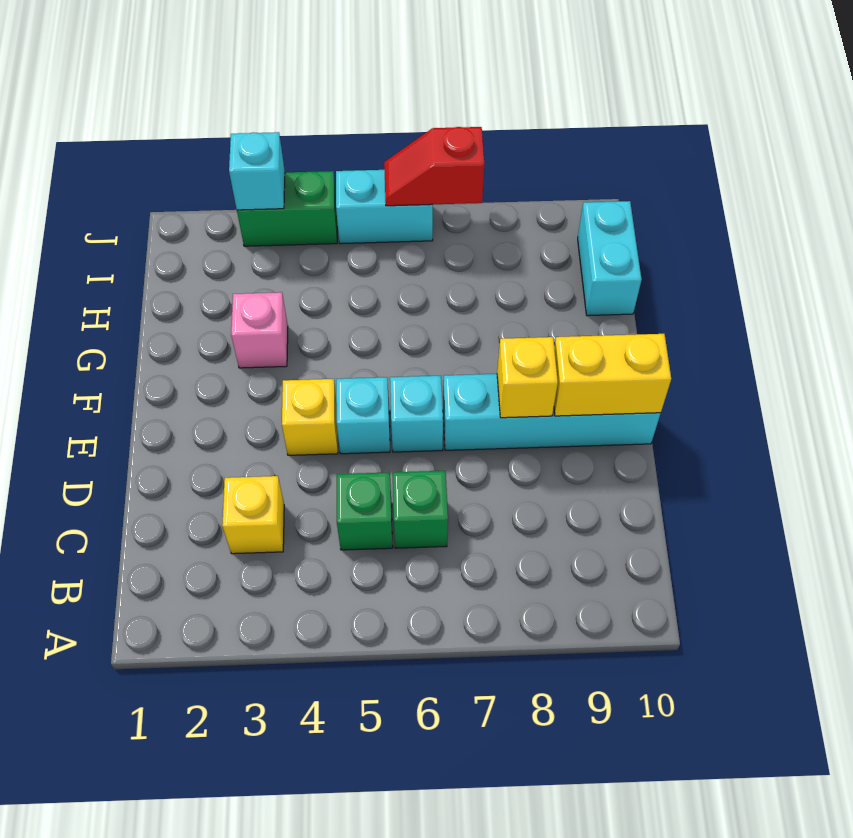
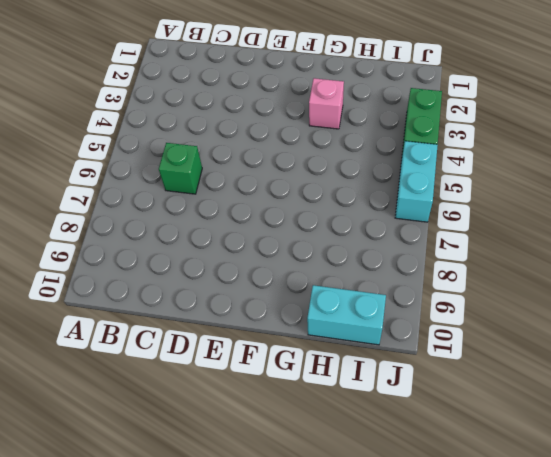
none -> yellow 1x1 brick [222,476,284,554]
none -> green 1x1 brick [337,472,393,550]
none -> yellow 1x1 brick [282,379,338,455]

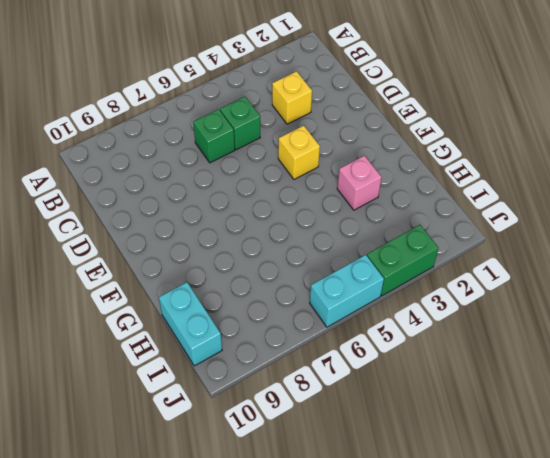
none -> cyan 1x1 brick [336,377,390,454]
none -> cyan 1x1 brick [390,376,443,452]
none -> cyan 1x4 brick [443,374,661,450]

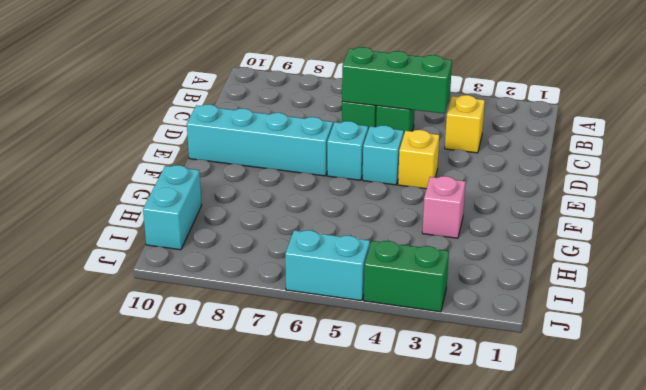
green 1x3 brick [342,47,452,114] -> none
none -> yellow 1x1 brick [497,337,558,418]
none -> yellow 1x2 brick [554,334,671,416]
none -> cyan 1x1 brick [229,132,285,210]

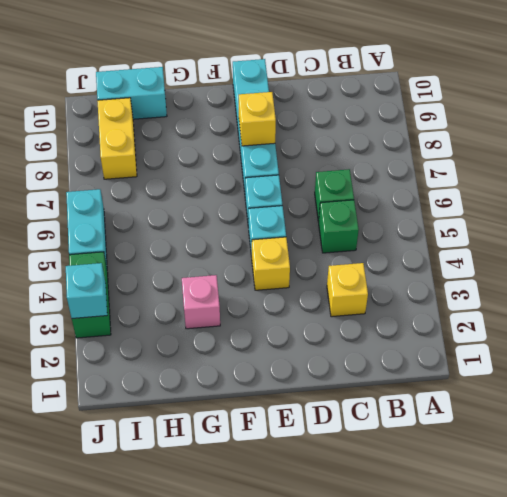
yellow 1x2 brick [97,98,137,179] -> yellow 1x2 brick moved to [554,334,671,416]
none -> red 1x2 slope [384,127,484,206]

